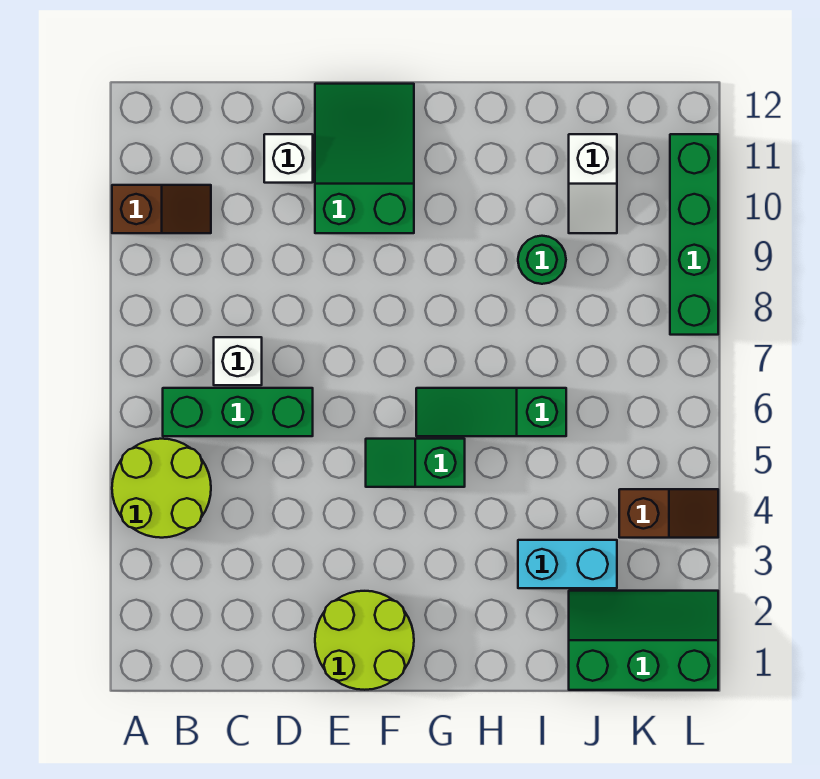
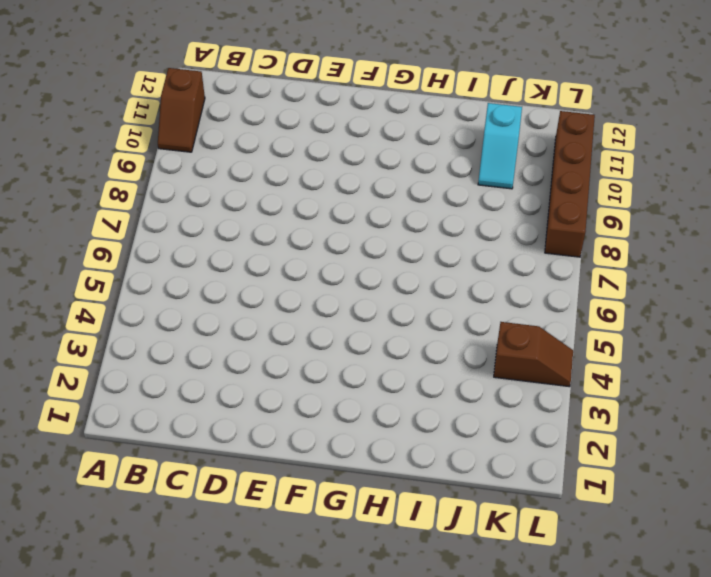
brown 1x2 slope [158,68,205,152] -> brown 1x2 slope turned to [112,185,211,233]
cyan 1x2 slope [478,103,522,189] -> white 1x2 slope [569,134,617,233]
brown 1x4 brick [545,111,595,257] -> green 1x4 brick [670,134,718,335]
none -> lime 2x2 round brick [112,439,211,538]
none -> green 1x3 brick [163,388,313,436]
none -> white 1x1 brick [214,337,262,385]

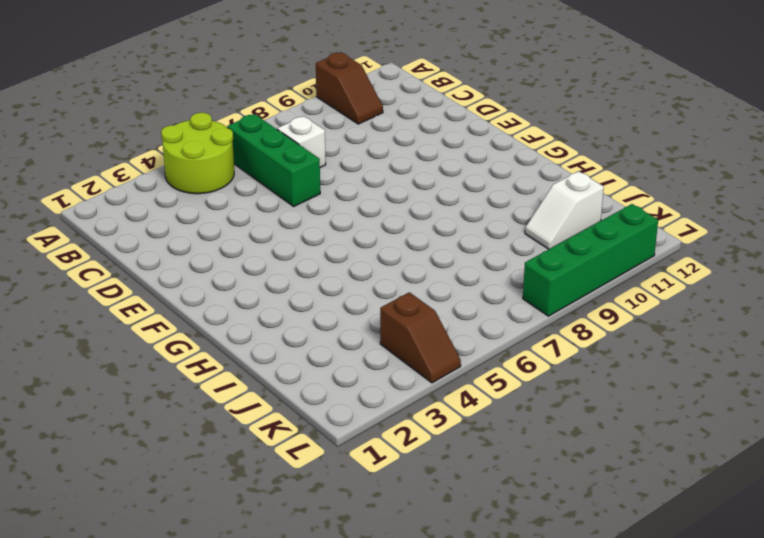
none -> white 1x1 brick [264,134,313,183]
none -> lime 2x2 round brick [315,591,414,690]
none -> green 2x3 slope [315,84,414,233]

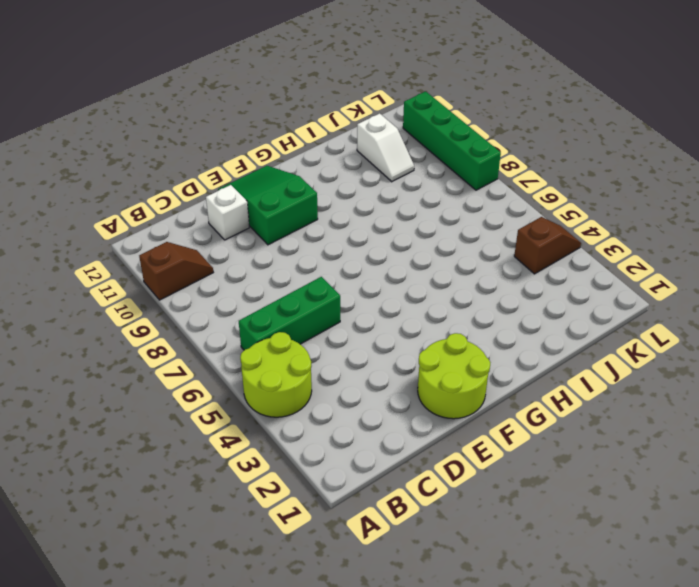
none -> white 1x1 brick [214,337,262,385]
none -> green 1x2 slope [366,439,465,487]
none -> green 1x3 slope [416,388,566,436]

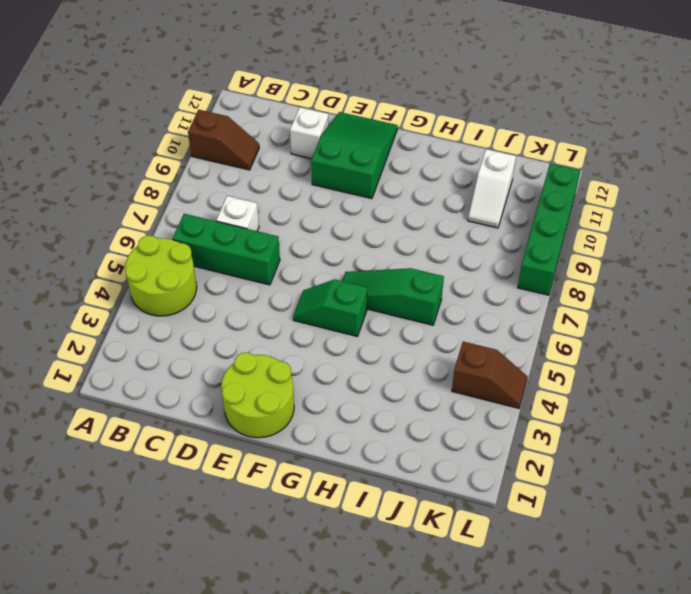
none -> cyan 1x2 brick [518,540,617,588]
none -> green 1x1 round brick [518,236,566,284]
none -> green 2x3 slope [569,591,718,690]

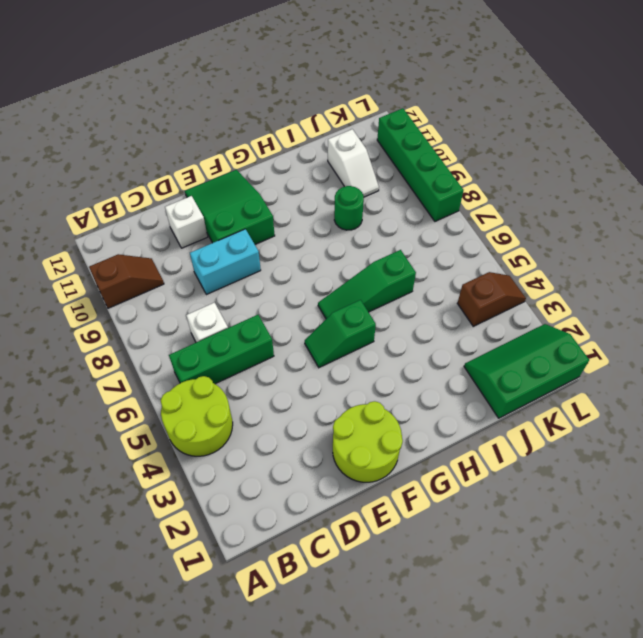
cyan 1x2 brick [190,229,261,295] -> cyan 1x2 brick moved to [518,540,617,588]

